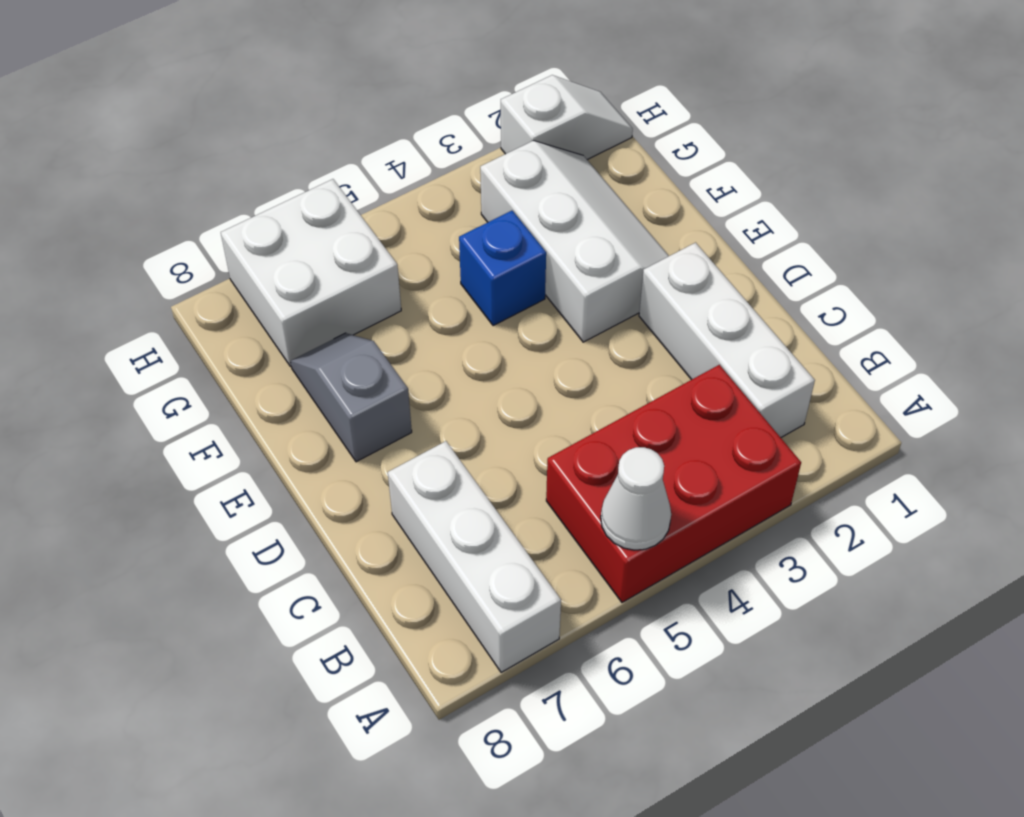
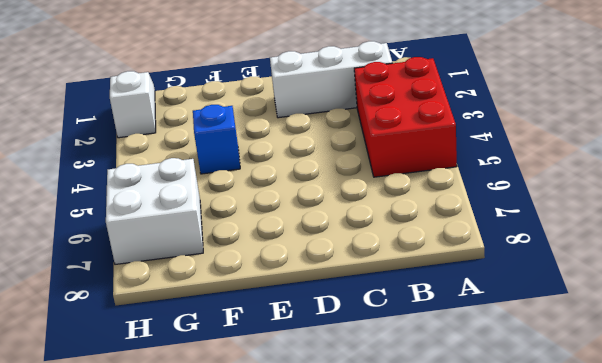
none -> white 1x3 brick [388,441,561,673]
none -> white 2x3 slope [480,141,669,342]

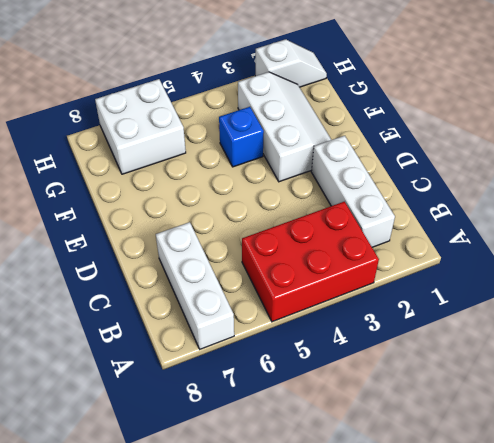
none -> grey 1x2 slope [291,333,412,462]
none -> white 1x1 cone [601,447,671,550]

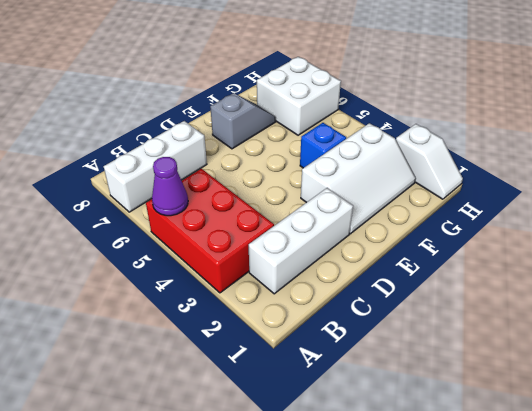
purple 1x1 cone [152,157,188,216] -> white 1x1 cone [601,447,671,550]

